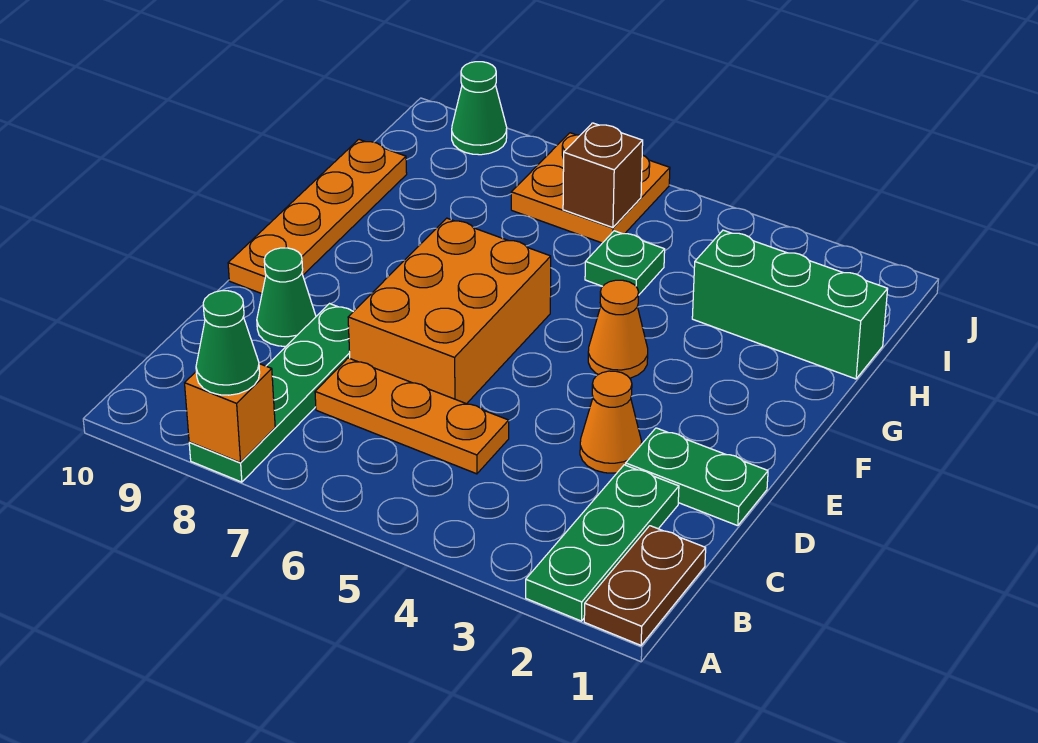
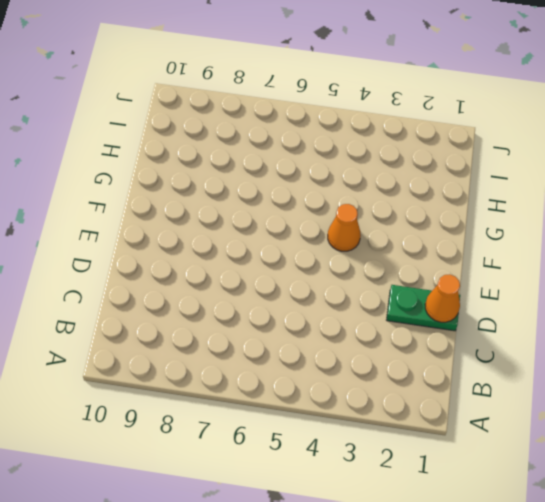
orange 1x1 cone [425,274,460,322] -> orange 1x1 cone moved to [580,371,642,473]
none -> brown 1x2 plate [584,526,706,645]
none -> green 1x3 plate [526,465,679,621]
none -> green 1x4 plate [189,304,353,482]

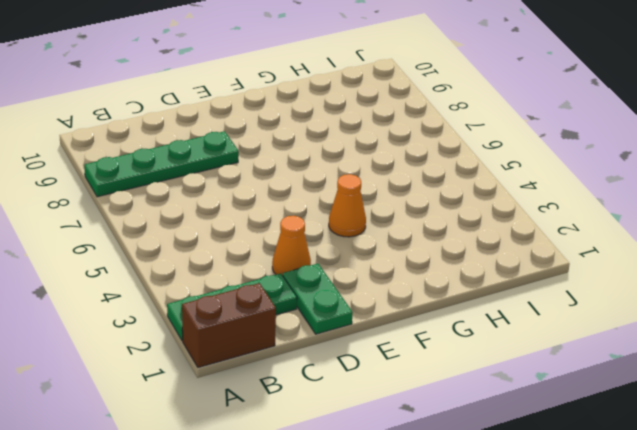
brown 1x2 brick [182,283,276,367] -> brown 1x2 plate [584,526,706,645]
none -> orange 1x3 plate [315,358,509,474]
none -> orange 2x3 brick [348,218,551,404]
none -> green 1x1 cone [257,248,316,346]

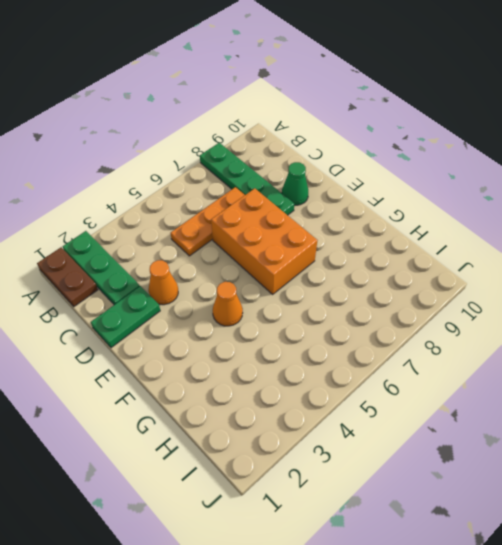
none -> orange 1x4 plate [228,140,407,294]
none -> green 1x3 brick [692,230,888,379]
none -> green 1x1 plate [585,231,665,294]

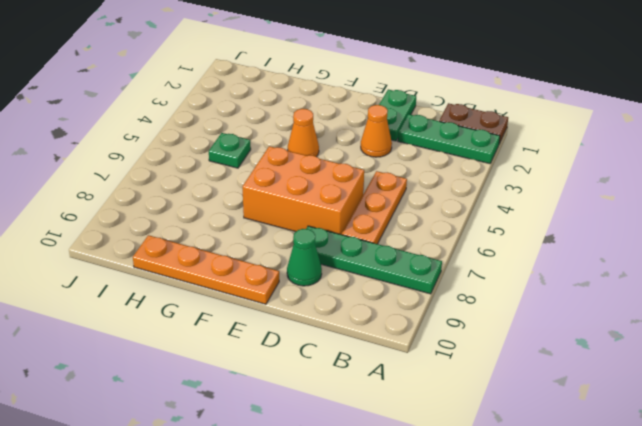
none -> green 1x3 brick [692,230,888,379]
none -> orange 2x2 plate [511,133,670,243]
none -> green 1x1 cone [452,62,507,155]

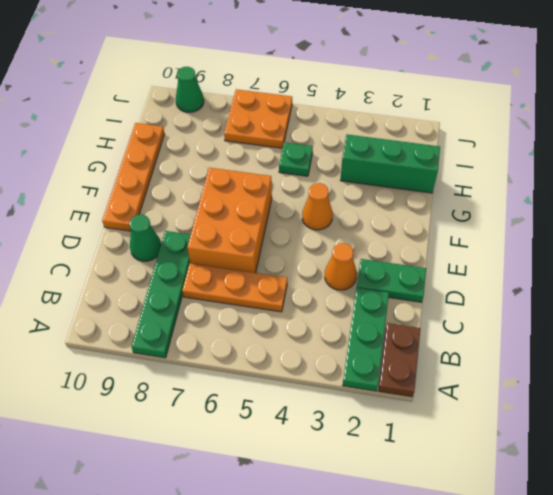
none -> orange 1x1 brick [185,364,275,463]
none -> brown 1x1 brick [563,123,643,228]
none -> green 1x1 cone [196,291,260,395]

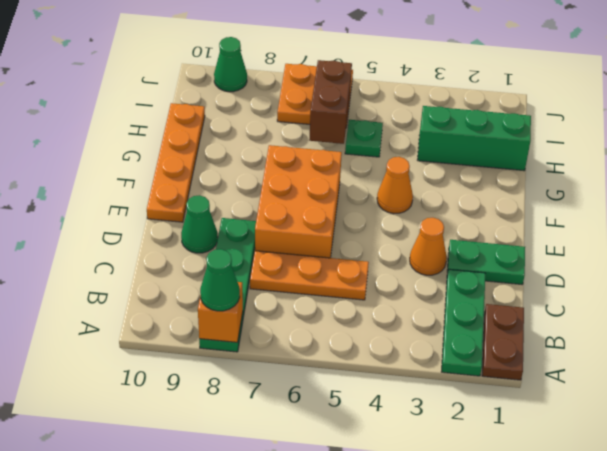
brown 1x2 brick [309,60,352,144] -> brown 1x1 brick [563,123,643,228]

